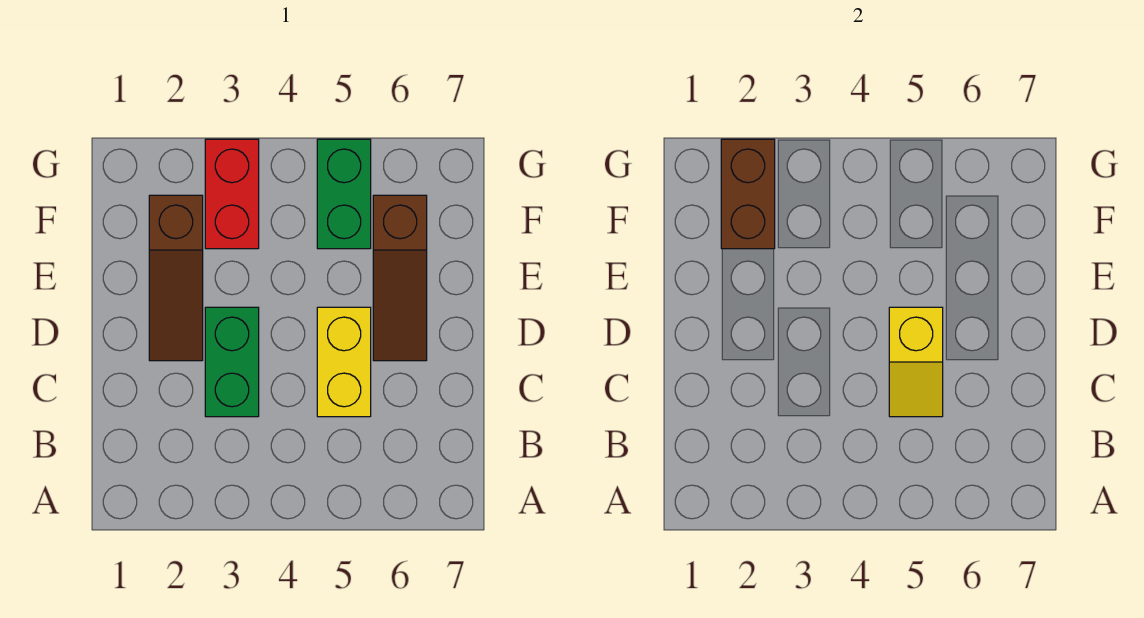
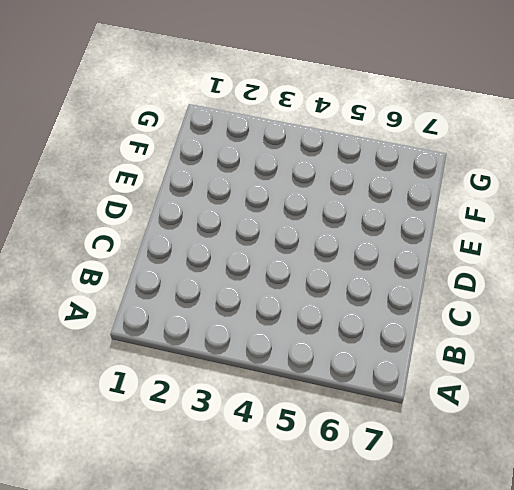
none -> green 1x2 brick [205,307,259,417]
none -> yellow 1x2 brick [317,307,371,417]

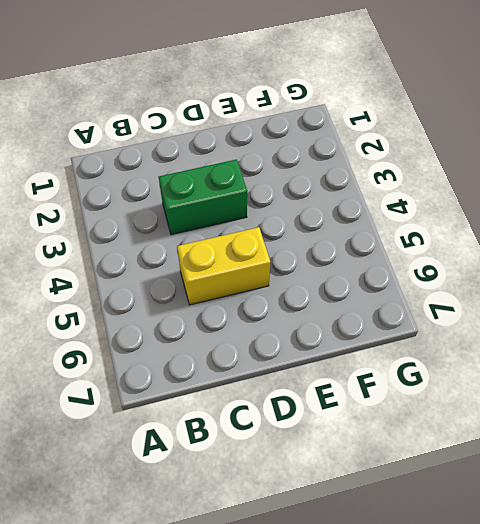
none -> brown 1x3 slope [149,195,203,361]
none -> brown 1x3 slope [373,195,427,361]

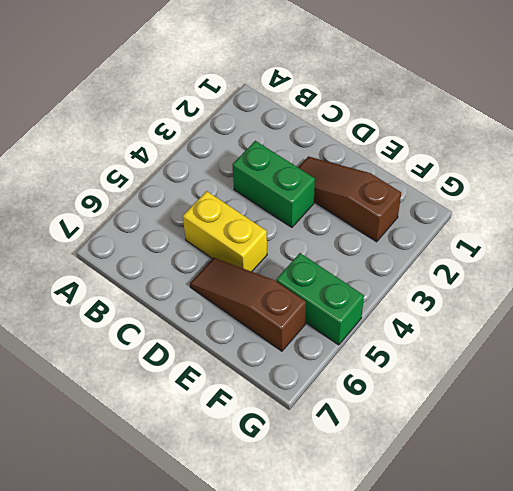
none -> red 1x2 brick [205,139,259,249]
none -> yellow 1x2 slope [889,307,943,417]

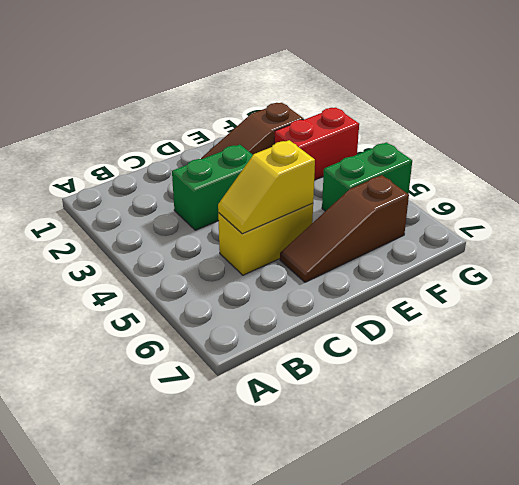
none -> brown 1x2 brick [721,139,775,249]

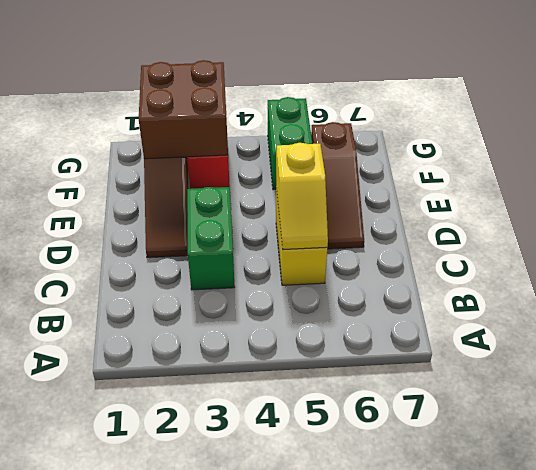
brown 2x2 brick [139,60,228,159] -> brown 1x2 brick [721,139,775,249]

